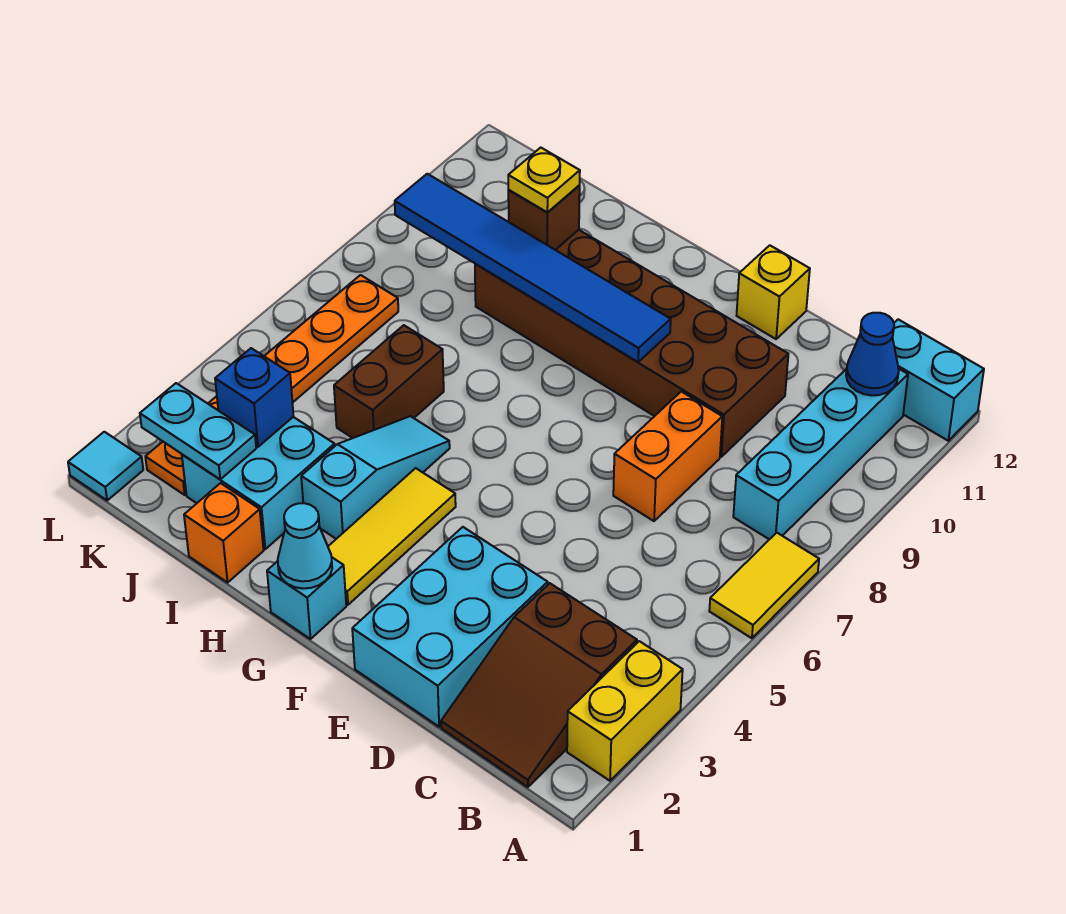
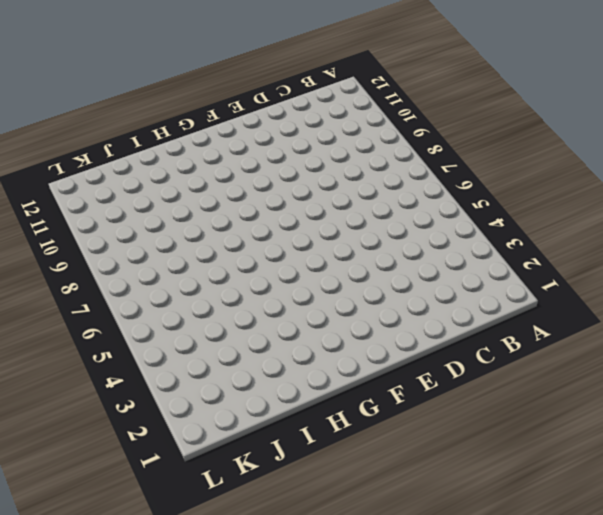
none -> yellow 1x2 brick [567,641,683,781]
none -> yellow 1x2 tile [709,533,819,638]
none -> cyan 1x2 brick [892,319,984,441]

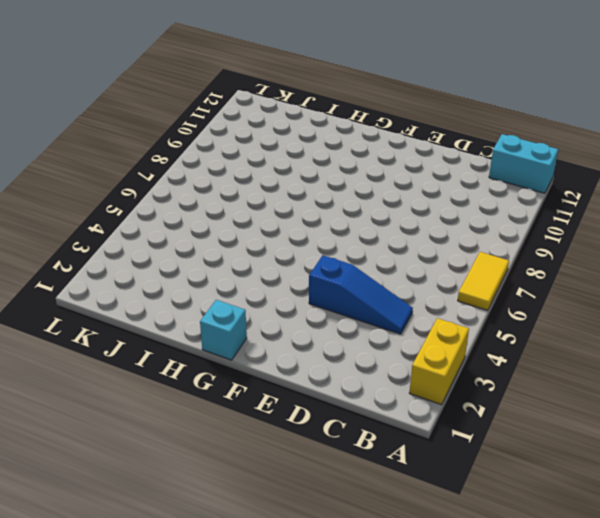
blue 1x3 slope [309,255,413,334] -> none
none -> brown 2x3 slope [441,583,637,787]
none -> cyan 1x4 brick [733,369,908,539]
none -> cyan 2x3 brick [352,527,548,727]

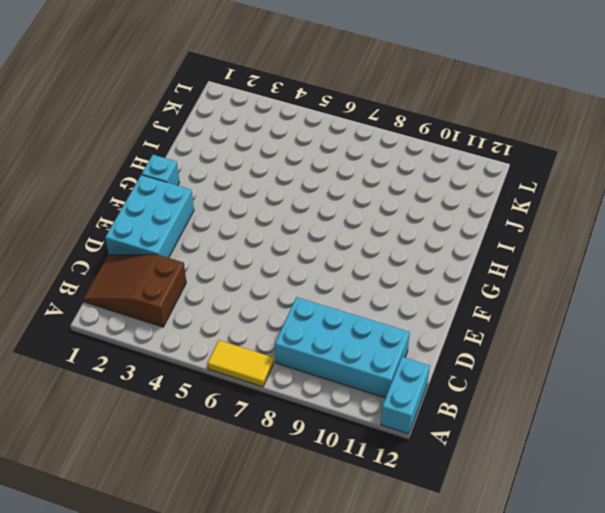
cyan 2x4 brick [275,297,410,398] -> cyan 1x4 brick [733,369,908,539]
cyan 2x3 brick [105,175,194,258] -> cyan 2x3 brick turned to [352,527,548,727]
none -> yellow 1x2 brick [567,641,683,781]
none -> orange 1x2 brick [613,391,722,521]
none -> brown 2x6 brick [475,230,788,457]

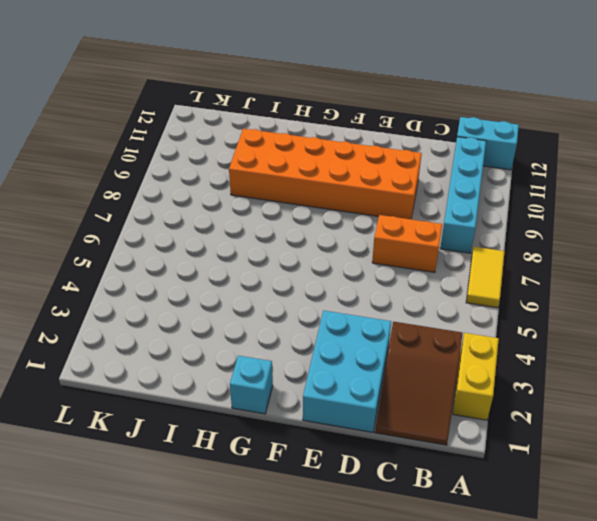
orange 1x2 brick [372,215,442,272] -> orange 1x2 brick turned to [613,391,722,521]
orange 2x6 brick [229,129,422,219] -> brown 2x6 brick [475,230,788,457]
none -> yellow 1x1 brick [737,245,810,339]
none -> yellow 1x3 tile [328,468,456,605]
none -> cyan 1x3 slope [301,416,450,539]

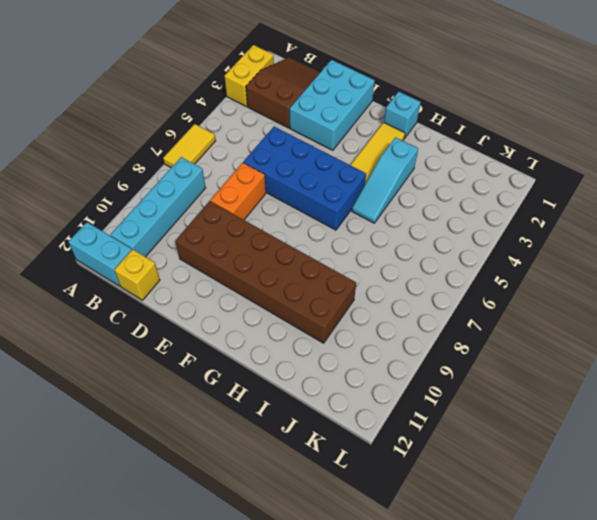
yellow 1x1 brick [114,249,160,300] -> yellow 1x1 brick moved to [737,245,810,339]
blue 2x4 brick [244,127,366,230] -> none
none -> orange 1x1 brick [184,483,264,583]
none -> cyan 2x2 brick [182,417,335,549]
none -> brown 1x2 brick [334,325,444,438]

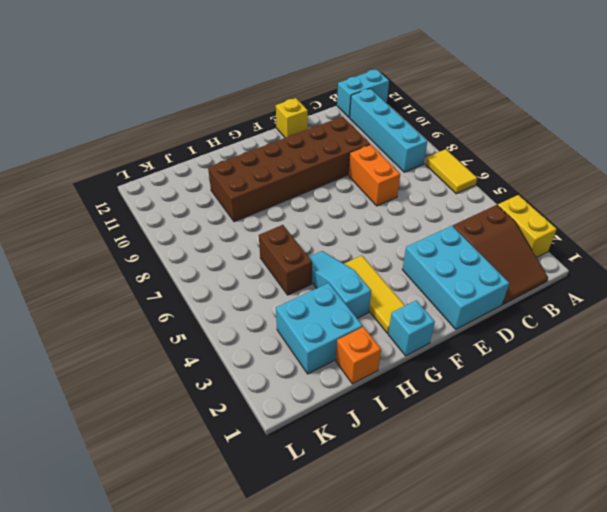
none -> orange 1x6 plate [145,275,398,495]
none -> cyan 1x1 tile [68,432,143,500]
none -> blue 1x1 cone [846,313,899,395]

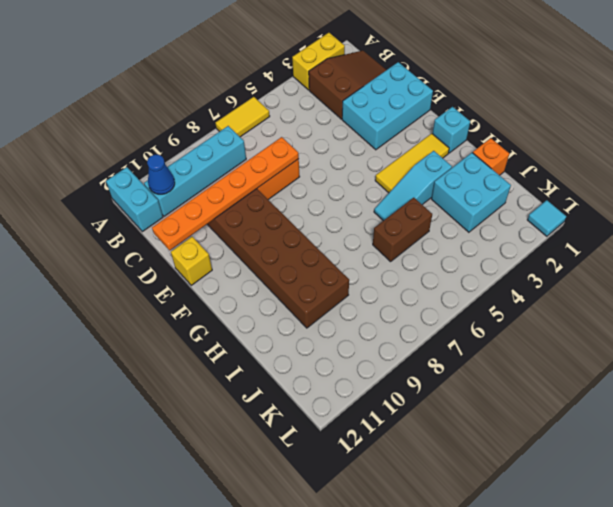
orange 1x6 plate [152,137,299,250] -> orange 1x6 plate moved to [145,275,398,495]
none -> blue 1x6 tile [395,174,671,362]
none -> cyan 1x1 cone [278,503,332,589]
none -> brown 1x1 brick [508,185,580,250]

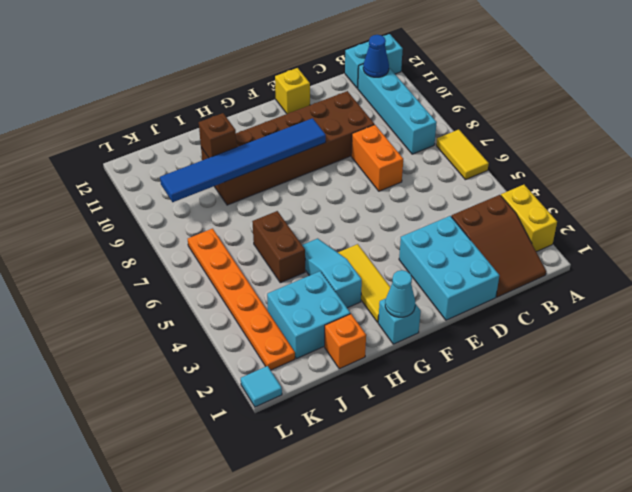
none -> cyan 1x2 plate [140,383,256,479]
none -> blue 1x1 brick [215,348,294,447]
none -> yellow 1x1 plate [508,148,580,212]

